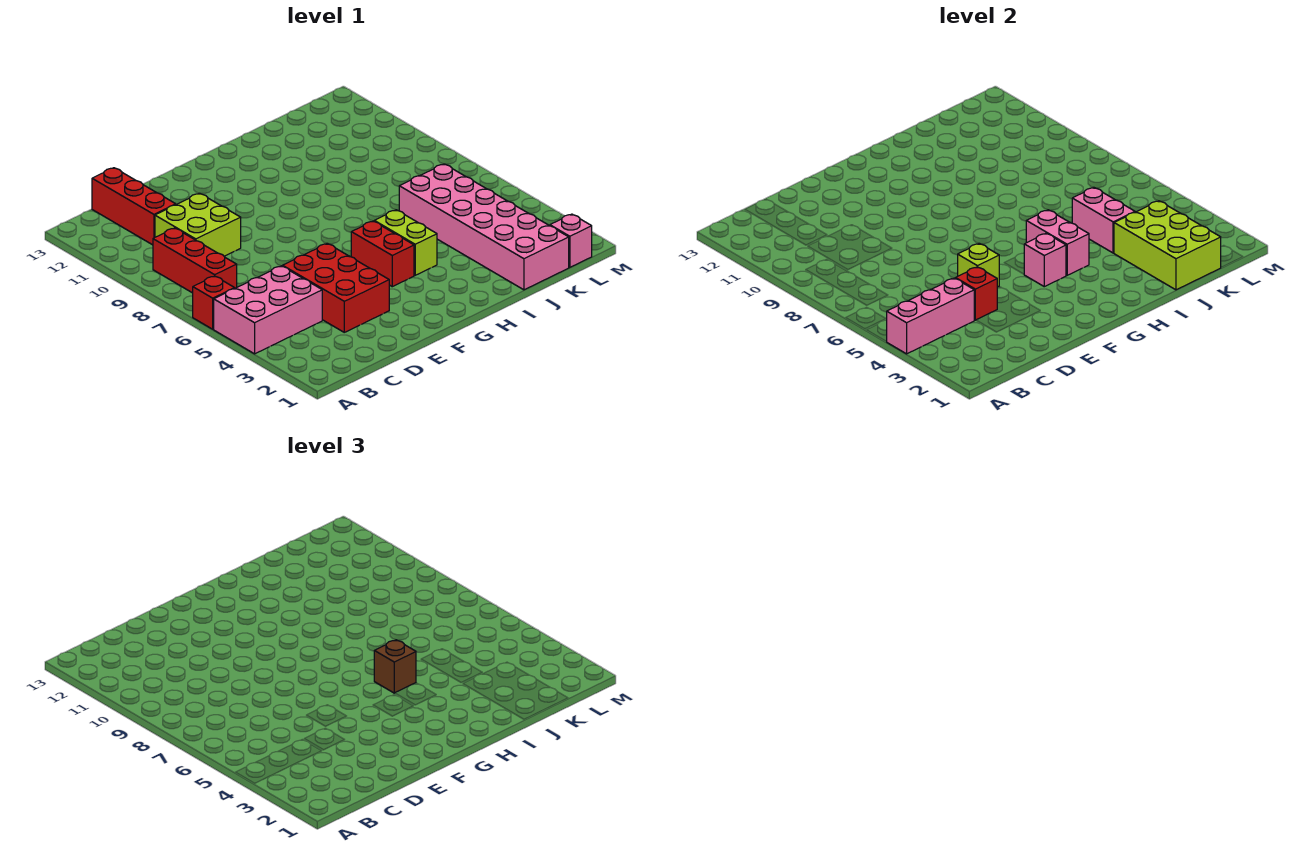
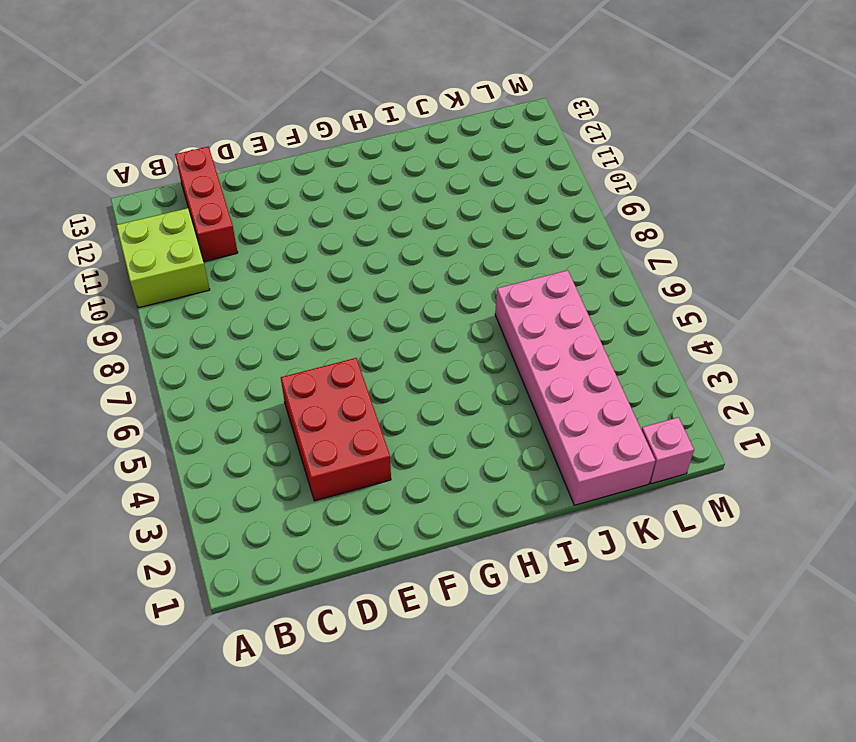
lime 2x2 brick [116,208,210,308] -> lime 2x2 brick moved to [155,193,241,256]
none -> pink 2x3 brick [214,266,322,354]
none -> red 1x1 brick [193,276,235,329]
none -> red 1x3 brick [153,228,237,293]

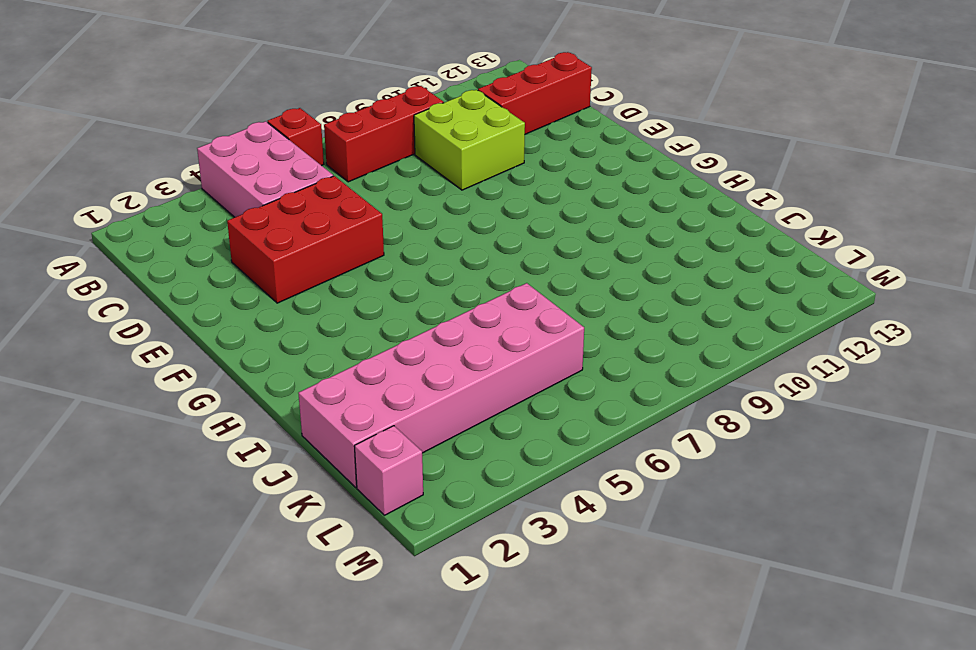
none -> red 1x2 brick [351,221,414,287]
none -> lime 1x2 brick [374,210,437,275]
none -> pink 1x3 brick [886,278,974,354]

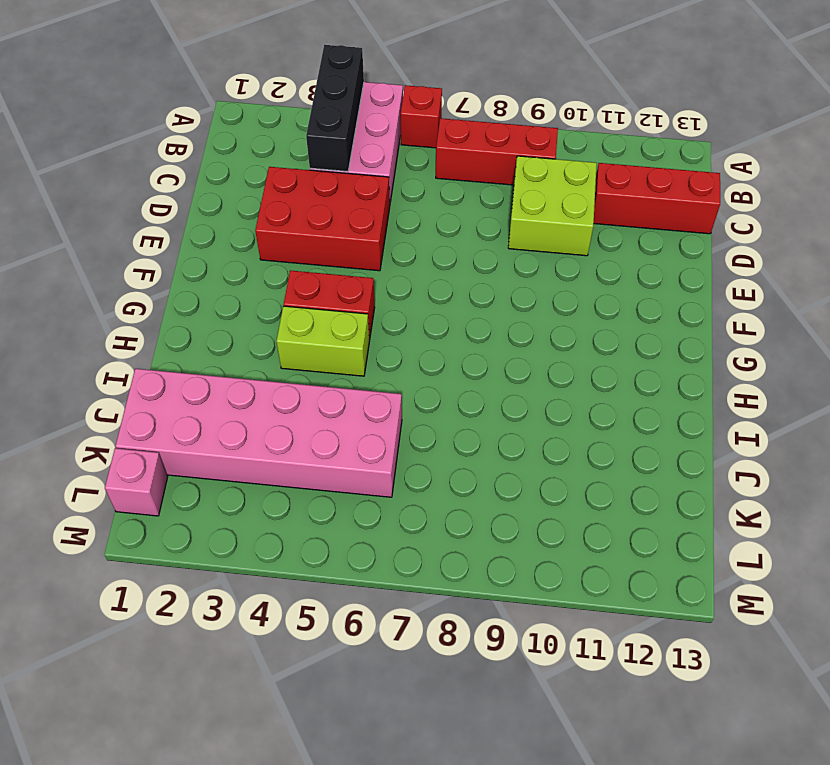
black 1x3 brick [306,45,364,172] -> pink 1x3 brick [886,278,974,354]
none -> red 1x1 brick [955,267,997,320]
none -> lime 1x1 brick [958,243,999,287]
none -> pink 1x1 brick [1024,233,1066,287]

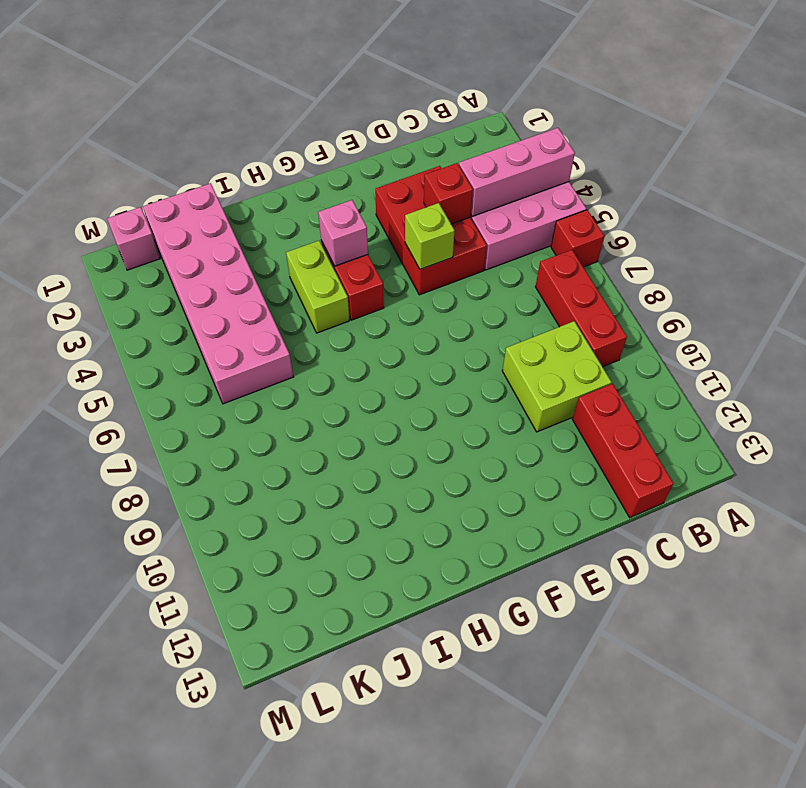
none -> pink 1x2 brick [1026,210,1089,275]
none -> lime 2x3 brick [1114,201,1221,290]
none -> pink 1x2 brick [1072,187,1135,253]

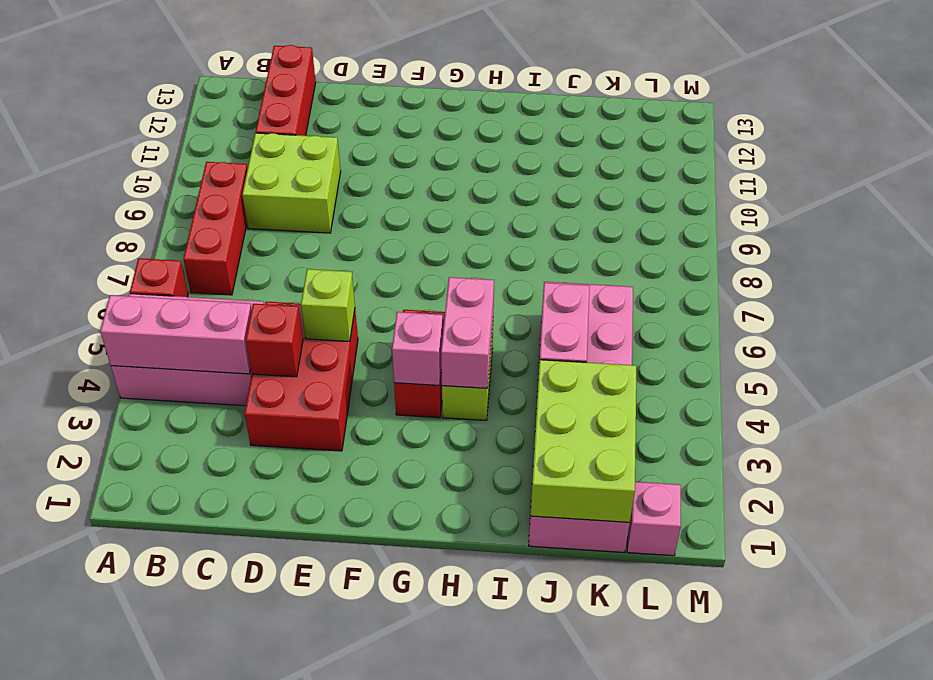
none -> brown 1x1 brick [374,640,416,693]

